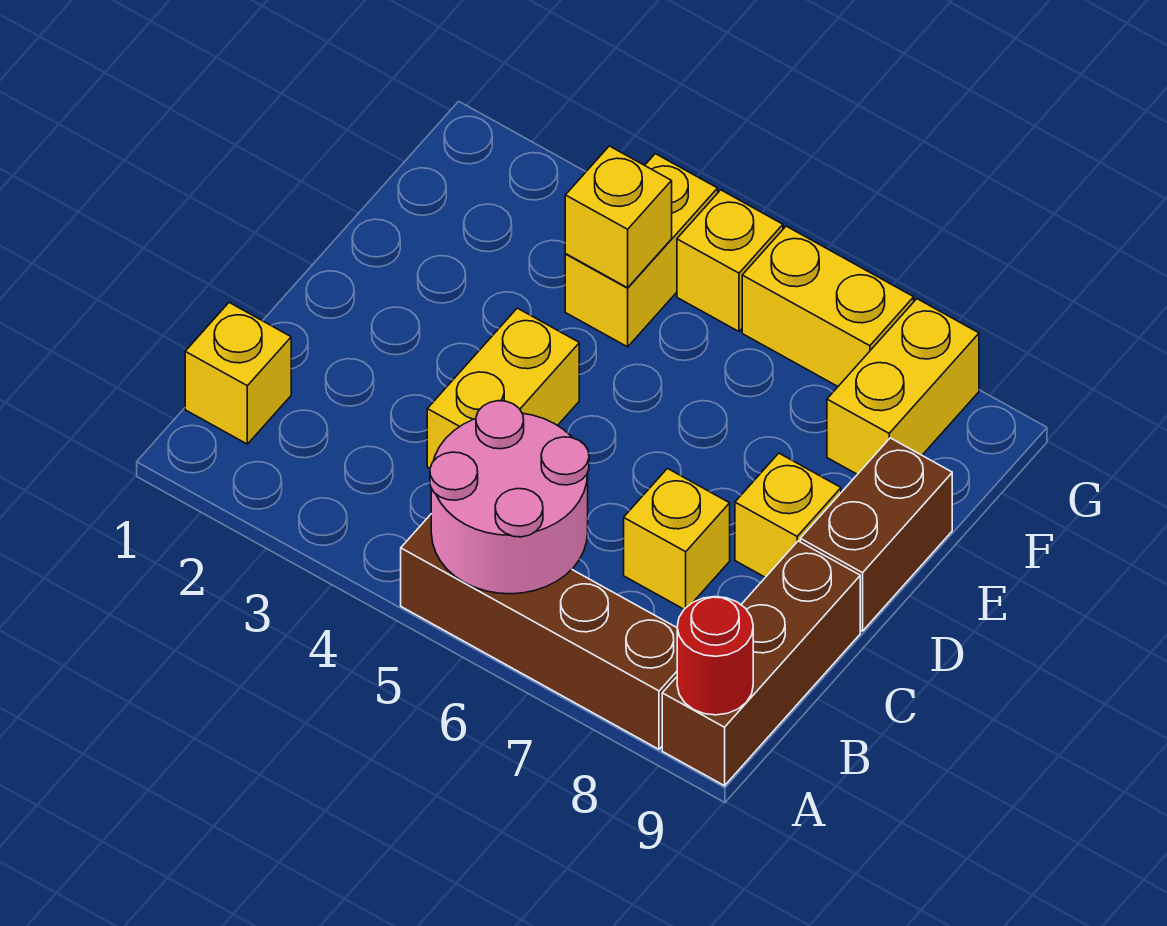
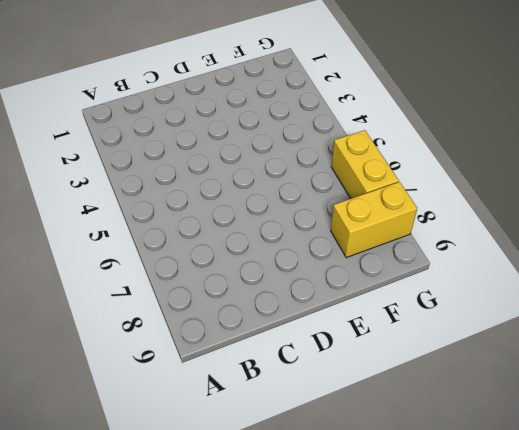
none -> brown 1x4 brick [401,515,677,749]
none -> brown 1x3 brick [662,541,860,786]
none -> yellow 1x1 brick [185,303,291,444]

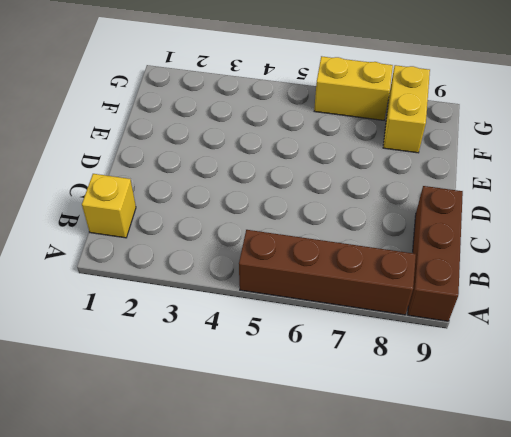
none -> yellow 1x2 brick [427,308,579,468]
none -> yellow 1x1 brick [624,469,730,609]
none -> yellow 1x1 brick [735,453,841,577]

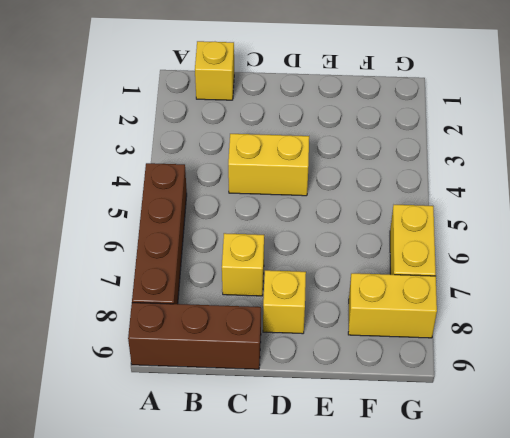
none -> brown 1x2 brick [800,438,952,631]
none -> yellow 1x2 brick [565,154,718,347]
none -> yellow 1x1 brick [677,190,783,331]

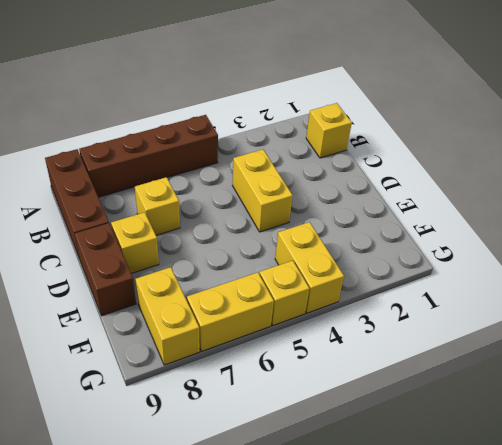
none -> pink 2x2 round brick [430,401,589,594]
none -> red 1x1 round brick [677,597,753,715]
none -> yellow 1x1 brick [565,146,672,288]

